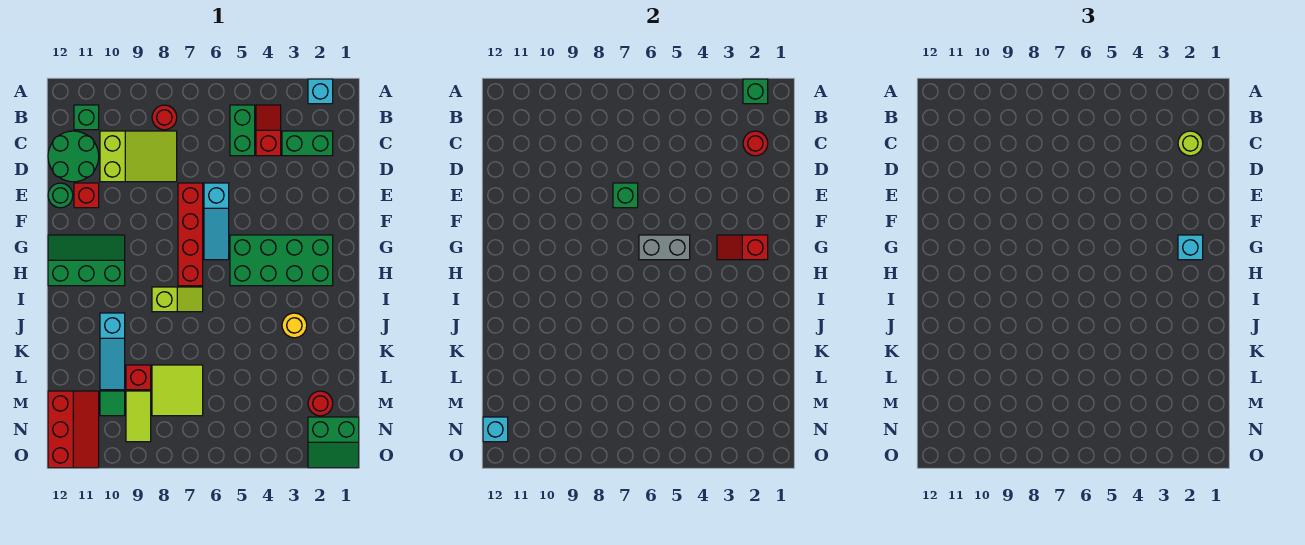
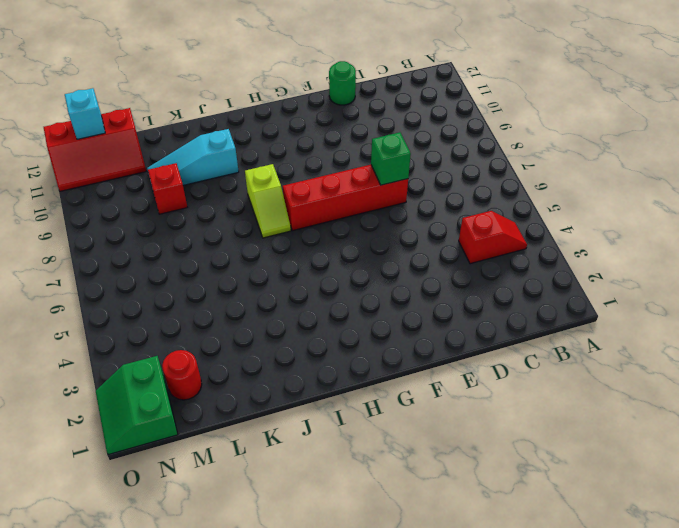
none -> cyan 1x1 brick [308,79,333,104]
none -> green 1x2 brick [230,105,255,156]
none -> red 1x1 round brick [152,105,177,130]
none -> green 1x1 brick [74,105,99,130]

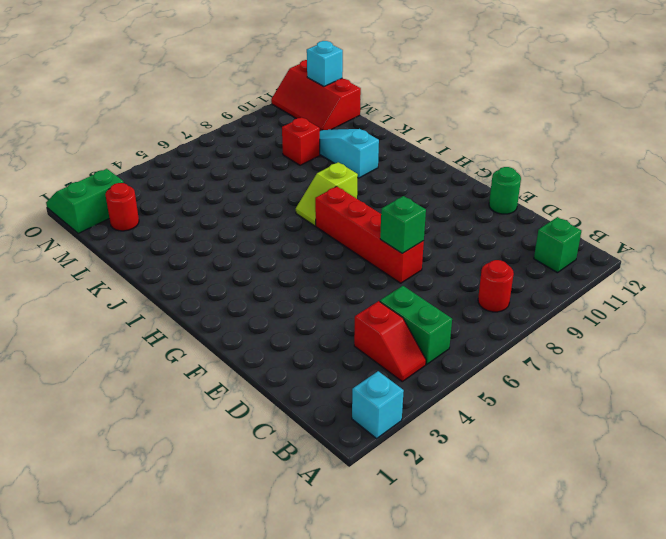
none -> green 1x2 brick [282,131,333,156]
none -> lime 2x3 slope [100,131,177,182]
none -> green 2x2 round brick [48,131,99,182]
none -> cyan 1x3 slope [204,183,229,260]

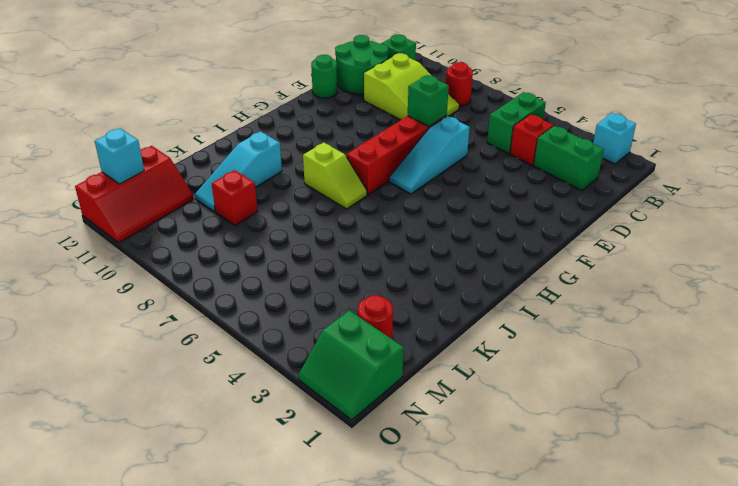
none -> red 1x1 brick [74,183,99,208]
none -> green 2x4 brick [230,235,333,286]
none -> green 2x3 slope [48,235,125,286]
none -> yellow 1x1 round brick [282,313,307,338]

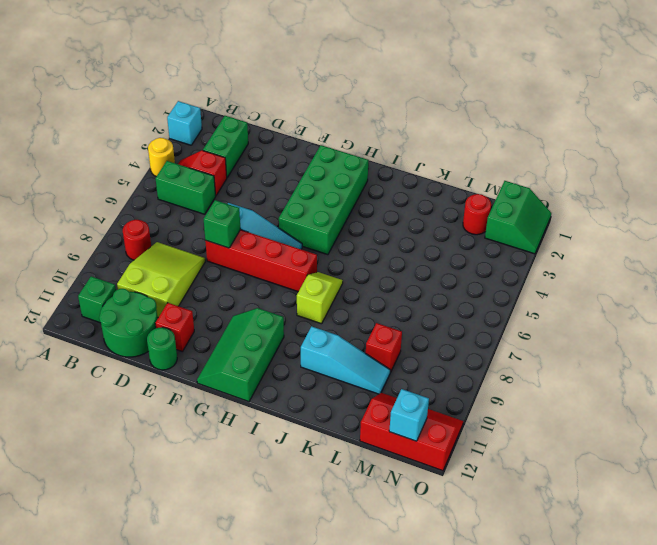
yellow 1x1 round brick [148,138,175,177] -> yellow 1x1 round brick moved to [282,313,307,338]
none -> lime 2x2 tile [152,365,203,416]
none -> lime 1x2 tile [126,391,151,442]
none -> green 1x1 tile [100,391,125,416]
none -> green 1x1 brick [743,79,768,104]

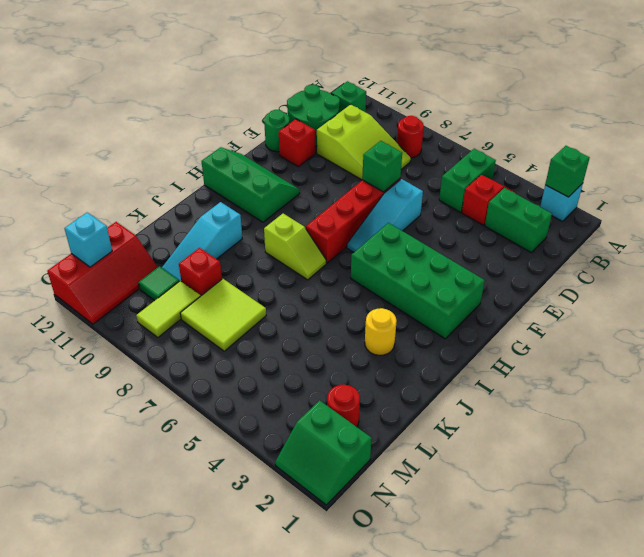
none -> red 1x1 round brick [743,131,768,156]
none -> red 1x2 slope [717,235,768,260]
none -> grey 1x2 brick [639,235,690,260]
none -> lime 1x1 round brick [1178,131,1203,156]

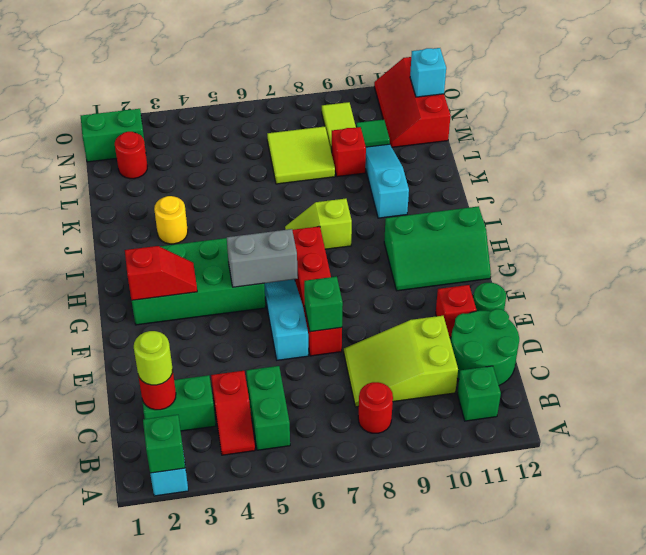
none -> cyan 1x1 brick [1178,235,1203,260]

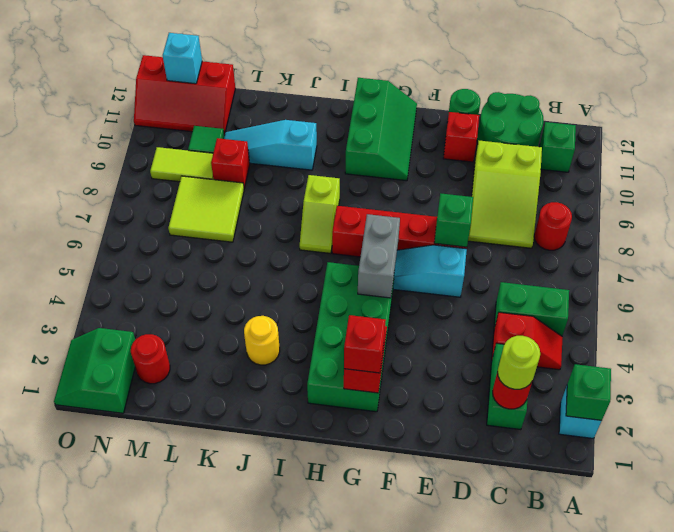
red 1x1 brick [344,315,386,373] -> cyan 1x1 brick [1178,235,1203,260]

